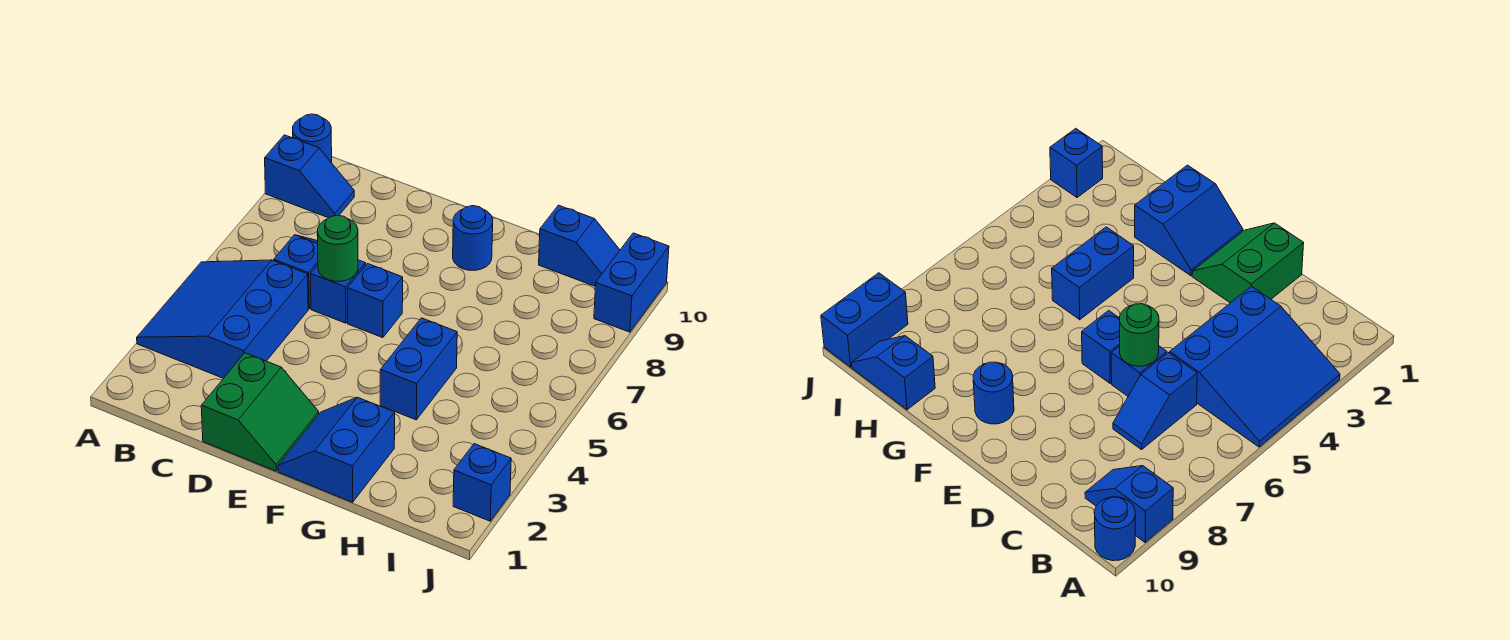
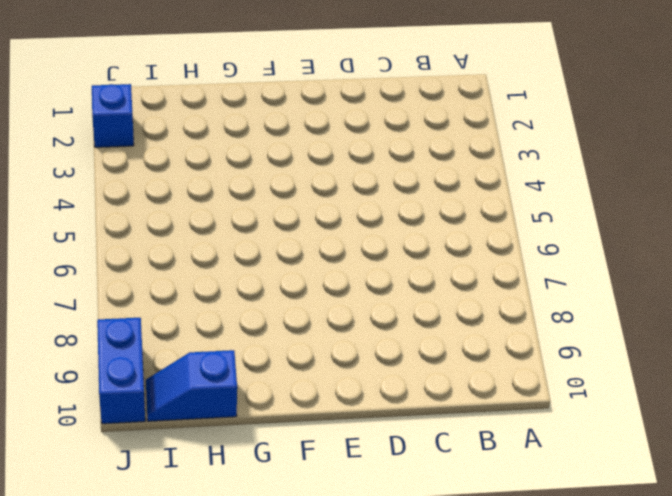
none -> blue 3x3 slope [137,260,308,378]
none -> blue 1x2 slope [265,135,354,218]
none -> blue 1x1 round brick [293,114,332,163]

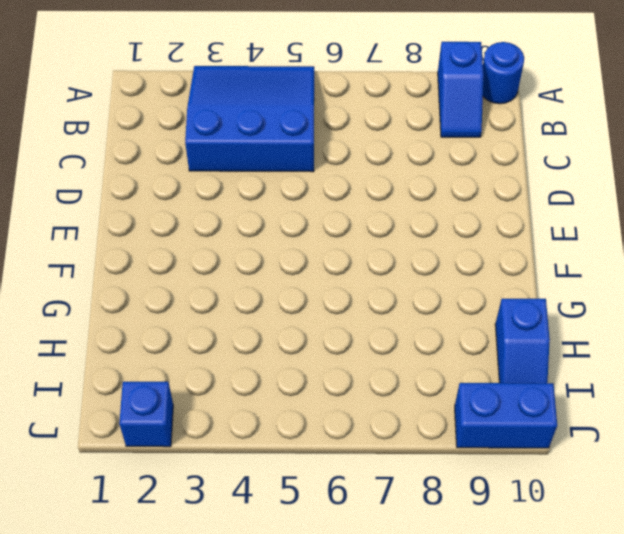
none -> blue 1x2 slope [274,235,318,309]
none -> green 2x2 slope [201,353,319,471]
none -> blue 1x1 brick [310,260,366,323]

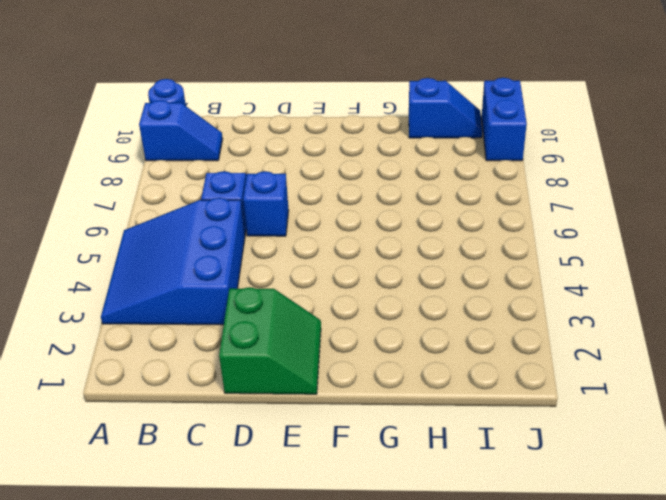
none -> blue 1x1 brick [347,264,403,338]
none -> blue 2x2 slope [278,397,395,502]
none -> blue 1x1 round brick [453,206,493,270]

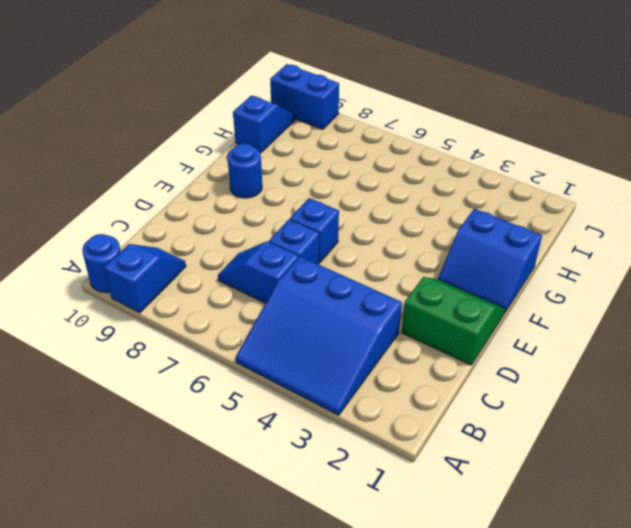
none -> blue 1x2 brick [380,318,457,420]
none -> blue 1x1 brick [453,444,511,521]
none -> green 1x1 round brick [317,215,358,281]

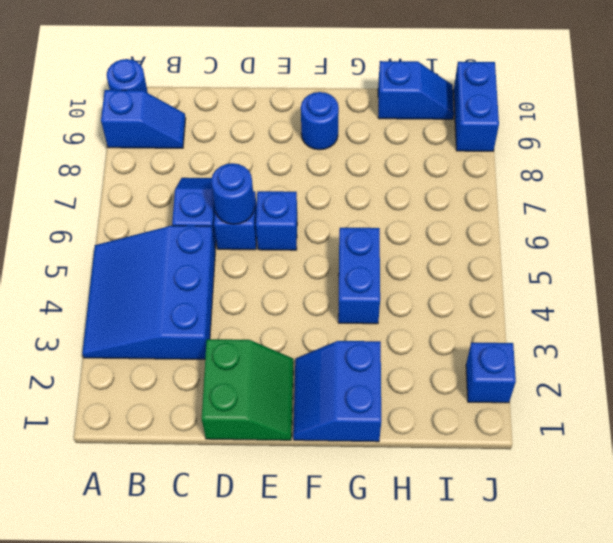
blue 1x1 round brick [211,163,254,224] -> green 1x1 round brick [317,215,358,281]

